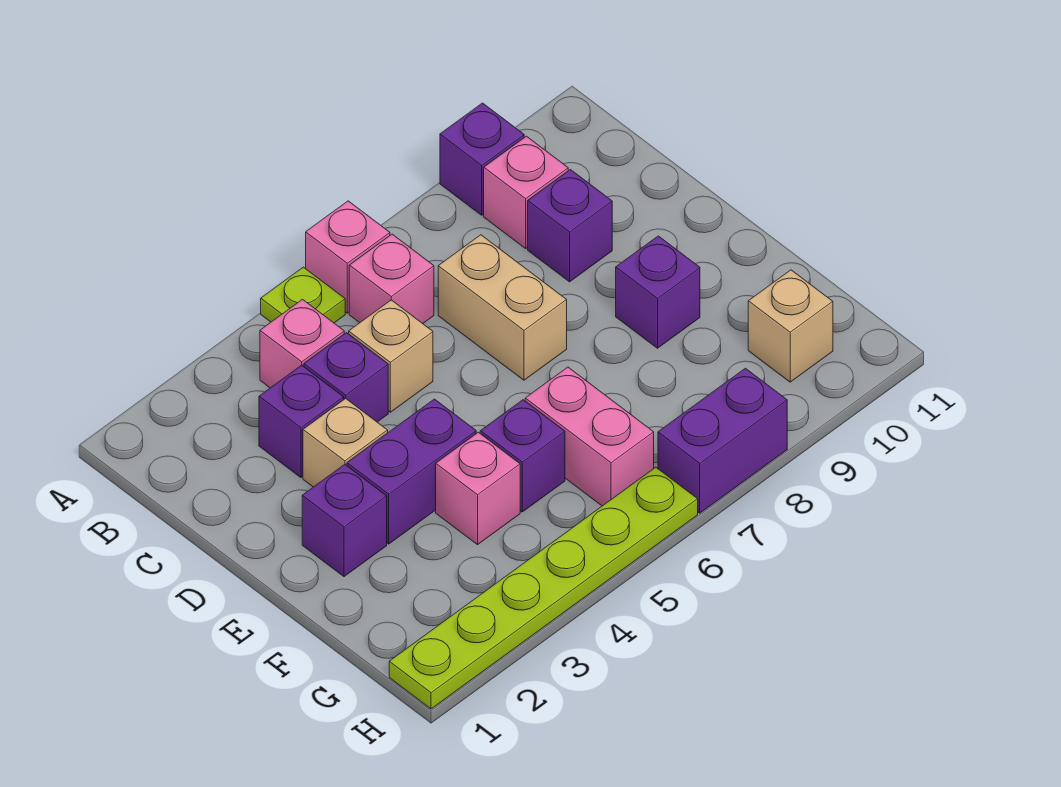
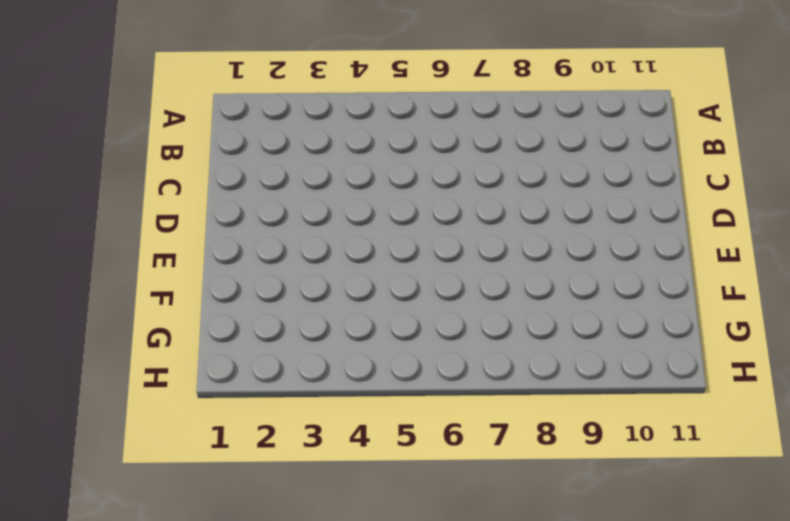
none -> lime 1x1 plate [261,267,345,323]
none -> pink 1x1 brick [306,201,390,313]
none -> purple 1x1 brick [440,103,524,215]

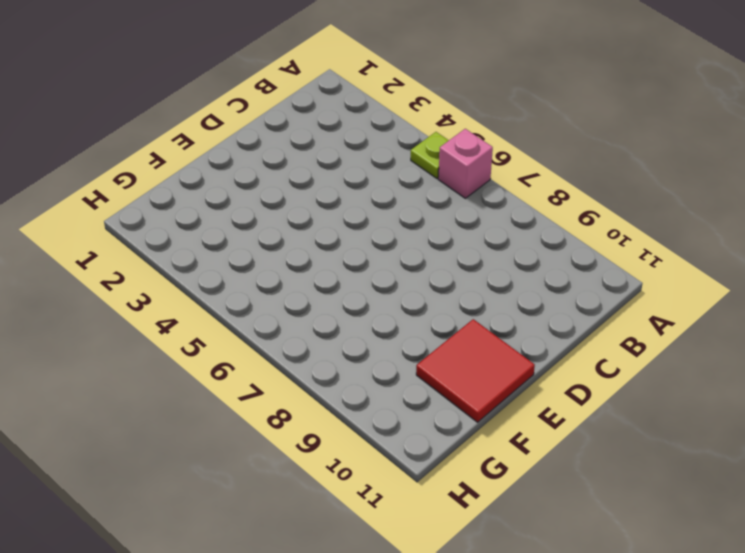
red 2x2 tile [416,319,535,422] -> none
none -> purple 1x1 brick [440,103,524,215]
none -> pink 1x1 brick [260,299,344,388]
none -> pink 1x1 brick [349,234,434,323]

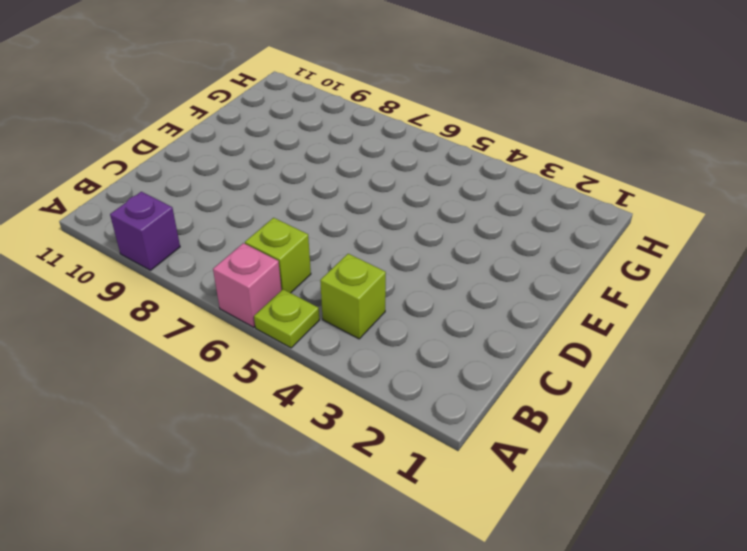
lime 1x1 brick [320,254,386,339] -> pink 1x1 brick [260,299,344,388]
lime 1x1 brick [245,218,311,293] -> pink 1x1 brick [349,234,434,323]
none -> pink 1x1 brick [484,136,568,248]
none -> purple 1x1 brick [259,365,344,477]
none -> purple 1x1 brick [304,333,388,422]

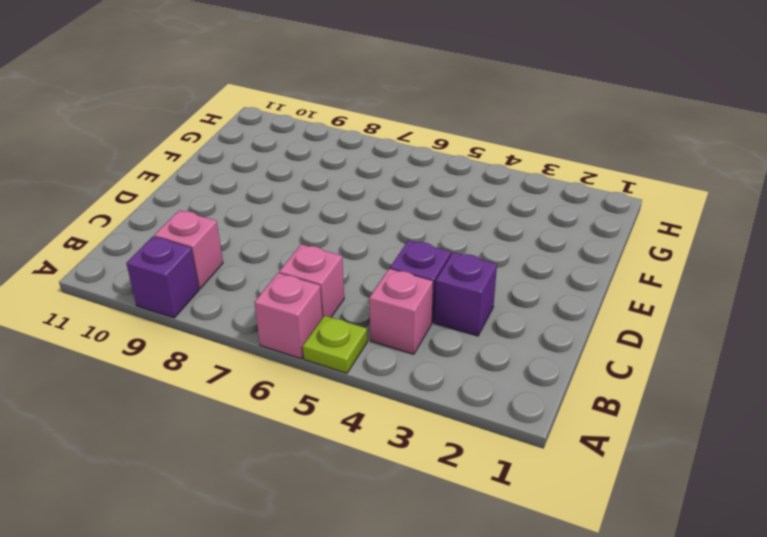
none -> tan 1x1 brick [349,300,433,412]
none -> tan 1x2 brick [438,235,567,380]
none -> purple 1x1 brick [528,170,612,282]

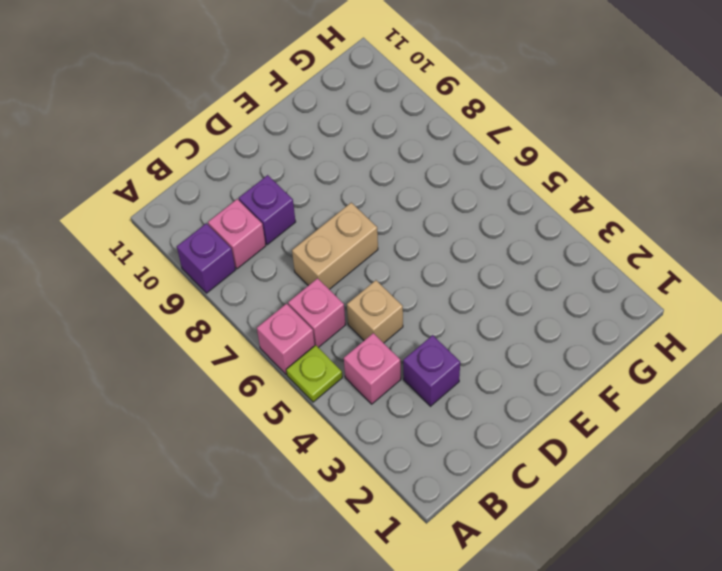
none -> purple 1x1 brick [304,333,388,422]
none -> tan 1x1 brick [303,398,388,487]
none -> purple 1x1 brick [302,464,387,577]

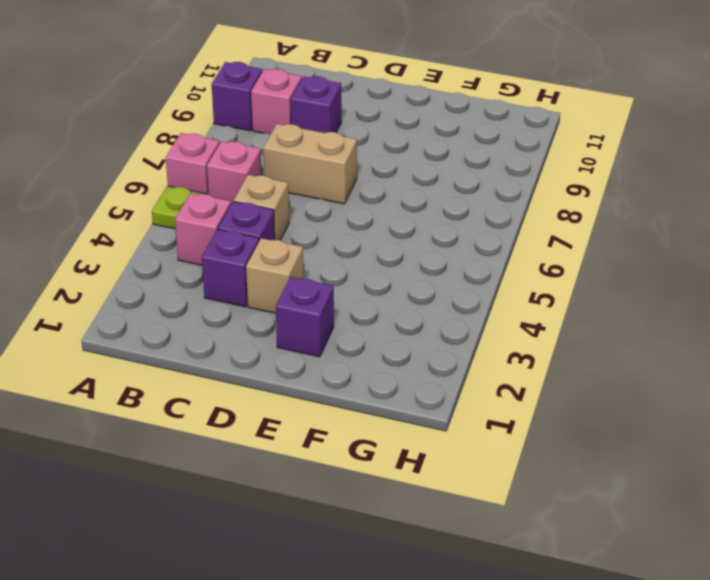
none -> purple 1x2 brick [347,399,476,544]
none -> purple 1x1 brick [616,236,700,348]
none -> pink 1x1 brick [436,432,520,545]

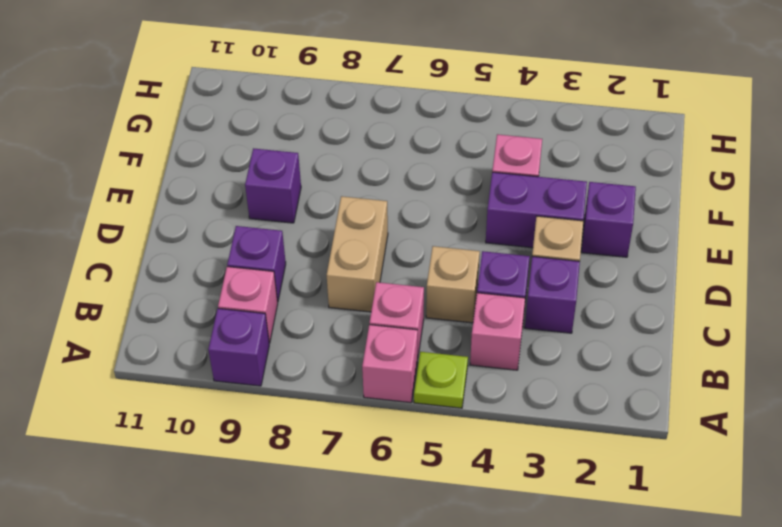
none -> purple 1x1 brick [480,400,565,512]
none -> pink 1x2 brick [525,367,654,506]
none -> tan 1x1 brick [748,270,833,382]

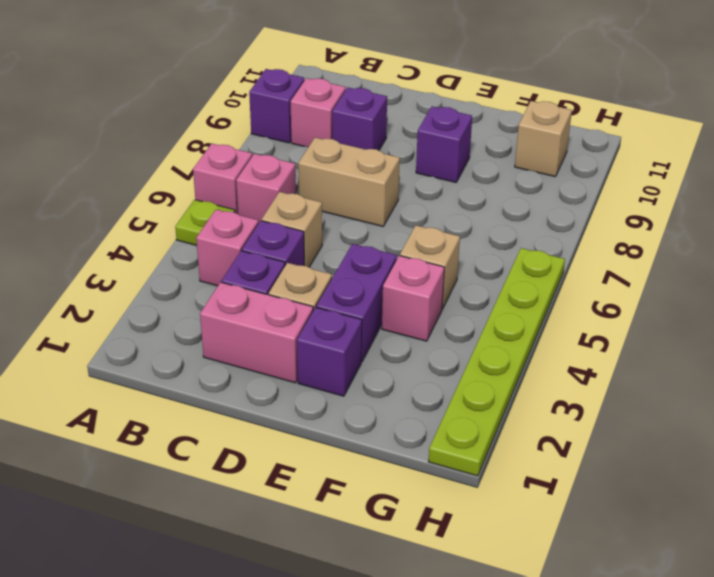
pink 1x2 brick [200,282,313,383] -> pink 1x2 brick moved to [525,367,654,506]
tan 1x1 brick [400,226,460,309] -> purple 1x1 brick [480,400,565,512]
none -> purple 1x2 brick [658,368,787,513]

